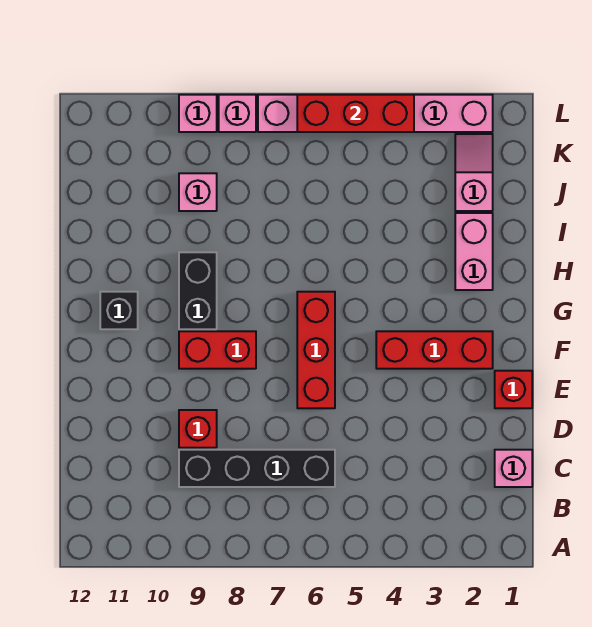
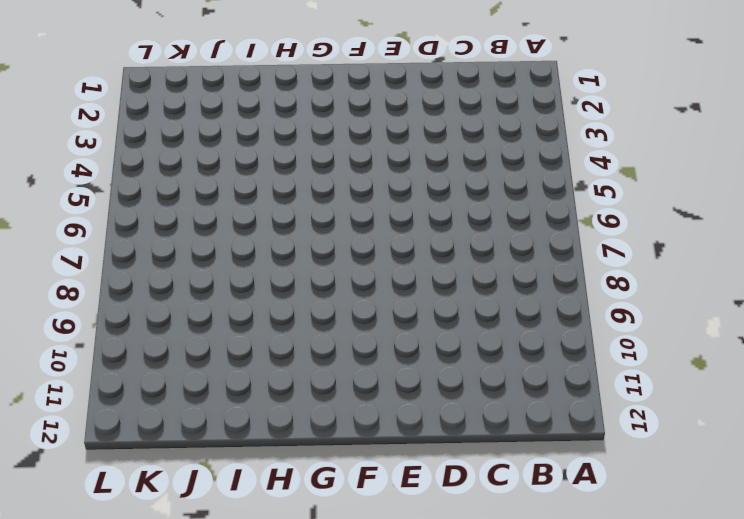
none -> pink 1x1 brick [495,450,532,487]
none -> black 1x4 brick [179,450,335,487]
none -> red 1x1 brick [179,410,217,448]

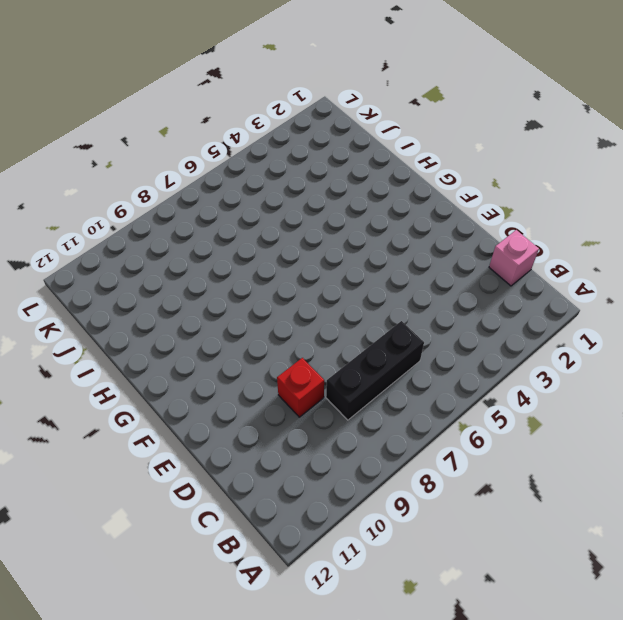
black 1x3 brick [326,321,424,420] -> black 1x4 brick [179,450,335,487]
none -> red 1x1 brick [495,371,532,408]
none -> red 1x3 brick [297,292,335,408]
none -> red 1x3 brick [376,331,493,369]

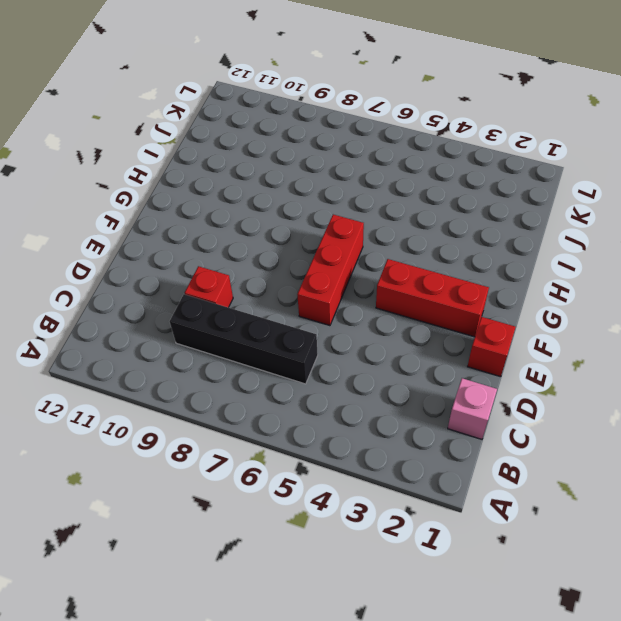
none -> red 1x2 brick [179,331,256,369]
none -> black 1x2 brick [179,252,217,329]
none -> black 1x1 brick [100,292,138,329]

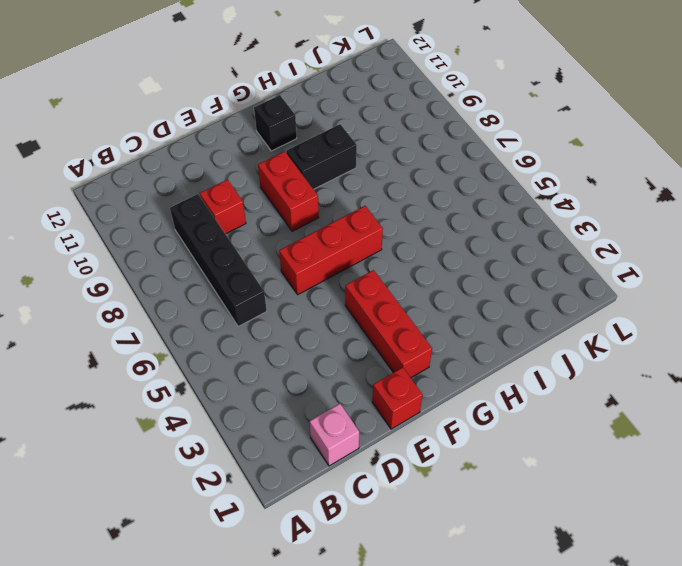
none -> pink 1x2 brick [455,213,493,290]
none -> pink 1x2 slope [455,134,493,211]
none -> pink 1x1 brick [179,173,217,211]

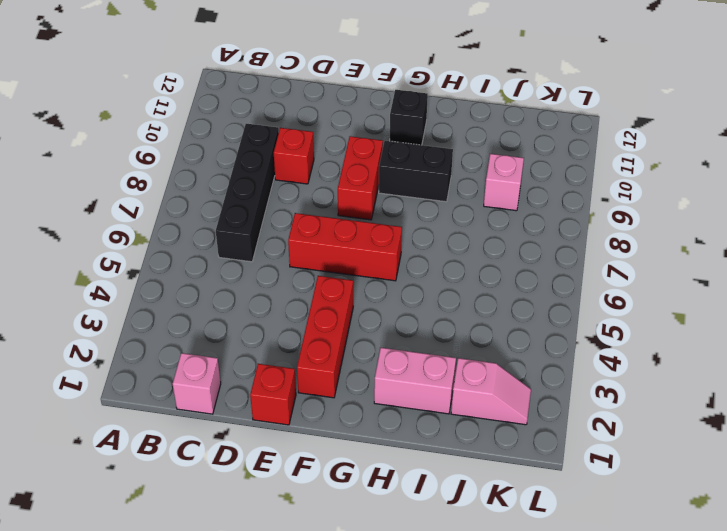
none -> pink 1x6 brick [258,95,493,132]
none -> pink 1x1 brick [219,95,256,132]
none -> pink 1x1 brick [179,95,217,132]

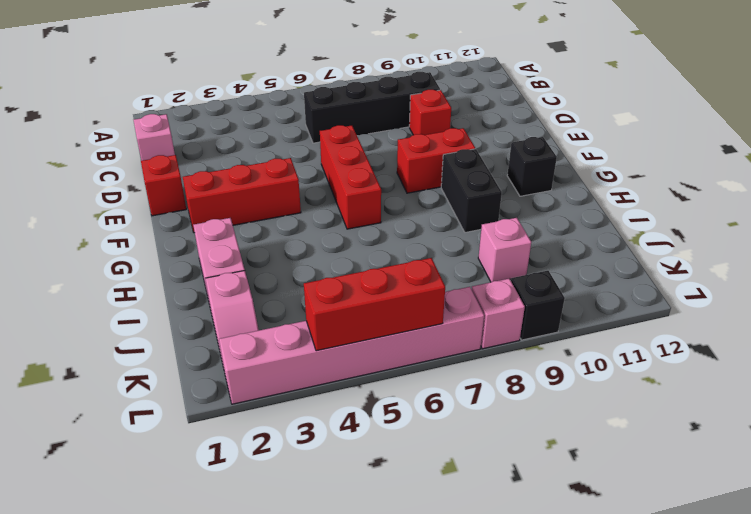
black 1x1 brick [511,271,565,340] -> pink 1x1 brick [179,95,217,132]

